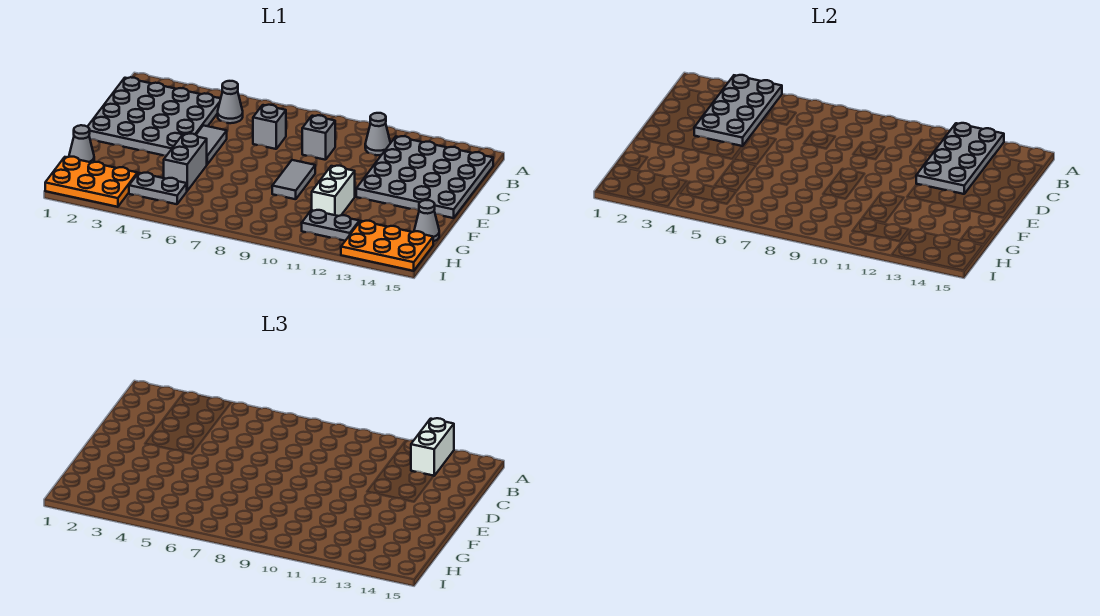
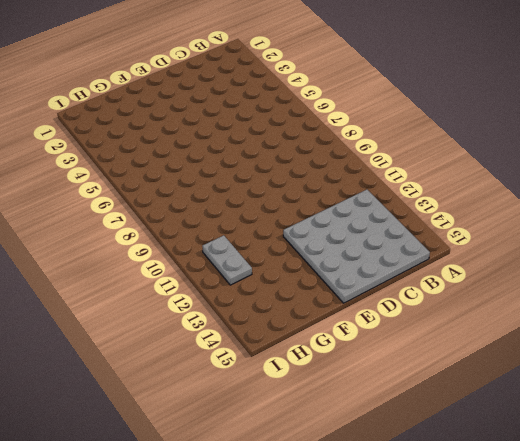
none -> grey 4x4 plate [88,77,221,155]
none -> grey 1x1 cone [218,81,243,123]
none -> grey 1x1 cone [365,113,390,155]

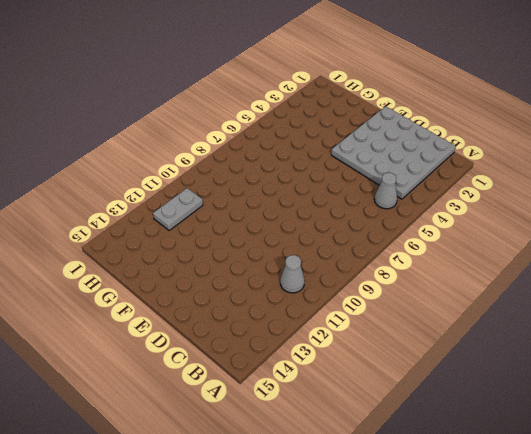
none -> grey 4x4 plate [356,136,493,218]
none -> grey 1x1 brick [253,105,286,149]
none -> grey 1x1 brick [302,115,335,160]

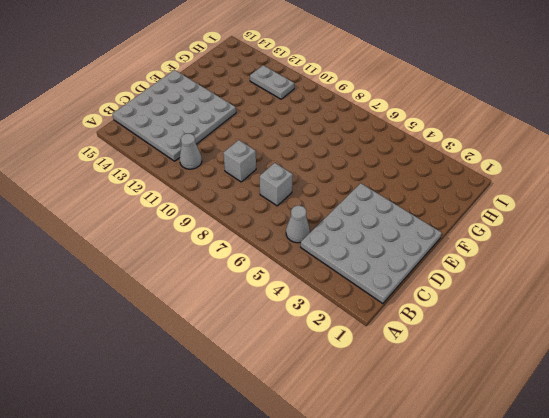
none -> grey 1x2 tile [196,125,227,164]
none -> grey 1x2 tile [272,160,315,199]
none -> grey 1x2 brick [164,134,207,191]

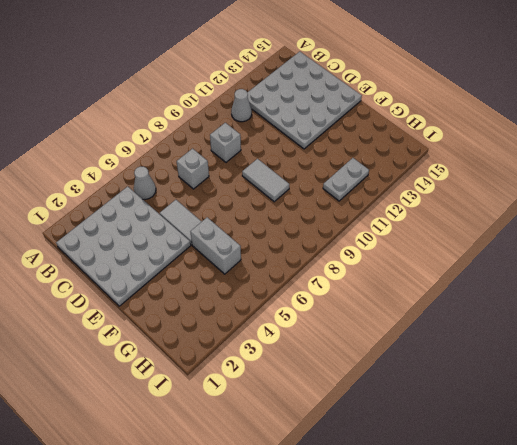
none -> white 1x2 brick [312,166,355,216]
none -> grey 1x1 cone [69,125,94,163]
none -> grey 1x1 cone [414,200,439,242]

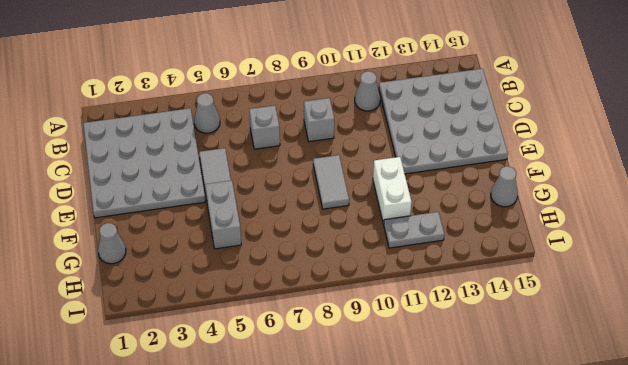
none -> orange 2x3 plate [45,157,137,207]
none -> grey 1x2 plate [129,173,187,204]
none -> orange 2x3 plate [341,221,433,271]

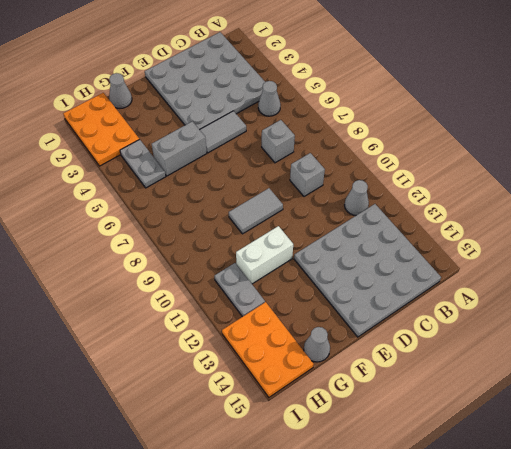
none -> grey 2x4 plate [694,75,782,146]
none -> grey 2x4 plate [916,123,1004,194]
none -> white 1x2 brick [411,418,454,476]

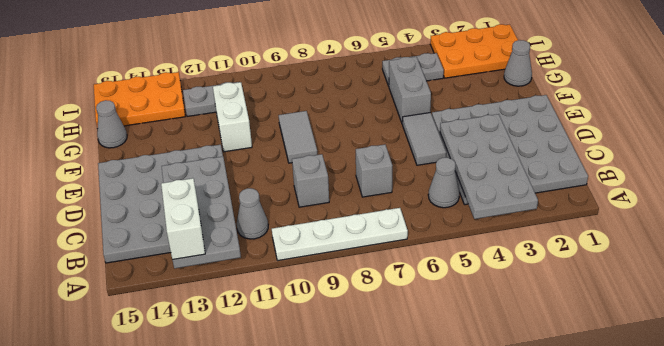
white 1x4 plate [272,208,408,260] -> none

